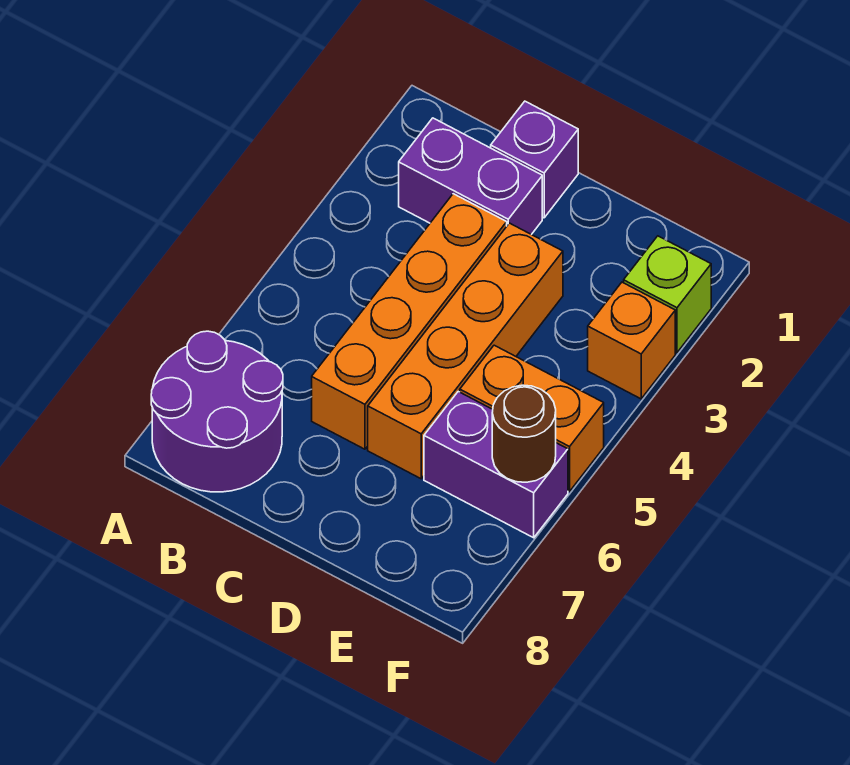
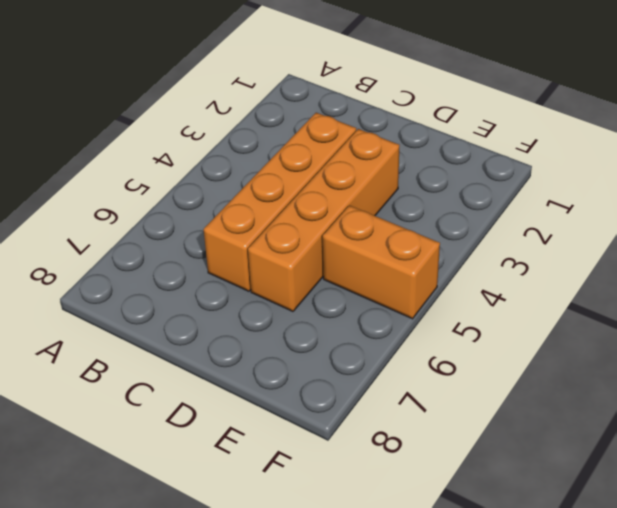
none -> purple 2x2 round brick [151,331,283,492]
none -> purple 1x2 brick [399,118,542,234]

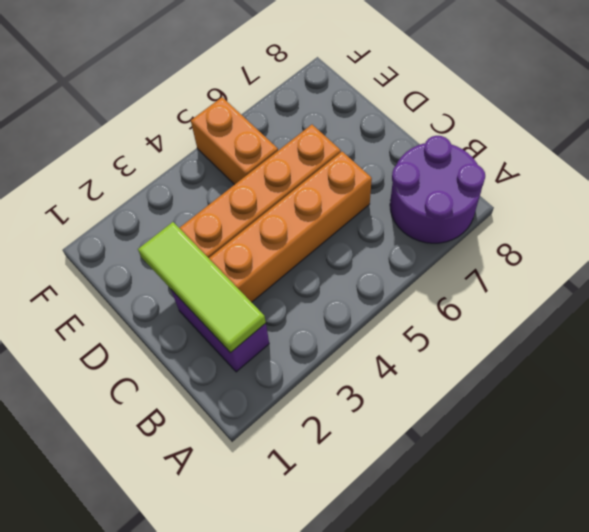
lime 1x3 tile [138,222,266,353] -> none
none -> purple 1x1 brick [491,101,578,218]
none -> purple 1x2 brick [424,392,568,538]

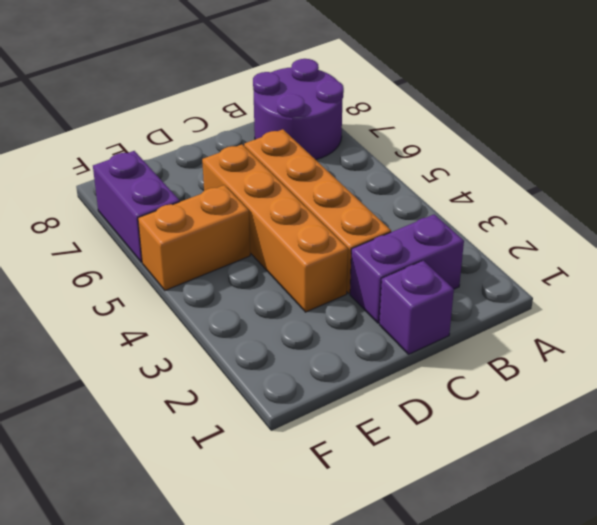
purple 1x2 brick [93,151,180,262] -> purple 1x2 brick turned to [424,392,568,538]
none -> lime 1x1 brick [624,236,711,353]
none -> orange 1x1 brick [588,282,675,399]

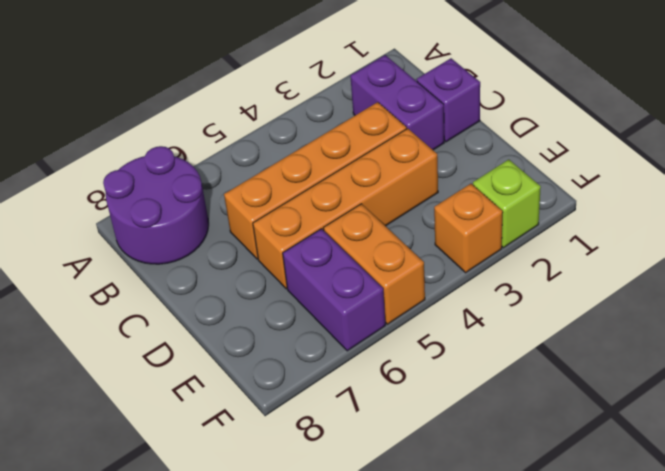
none -> brown 1x1 round brick [492,385,556,482]

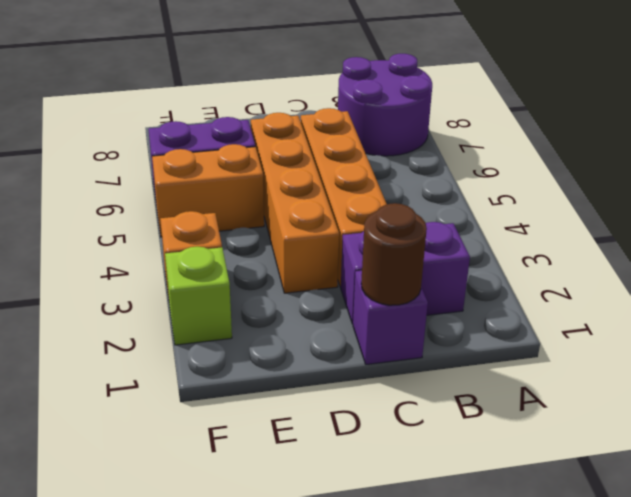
brown 1x1 round brick [361,203,427,305] -> brown 1x1 round brick moved to [492,385,556,482]

